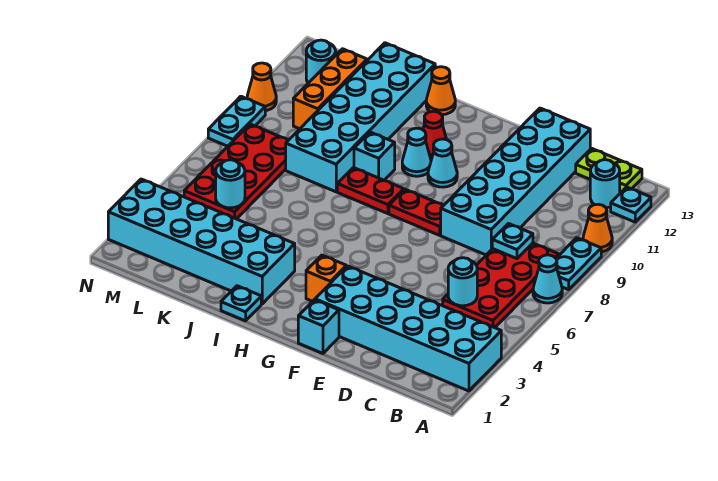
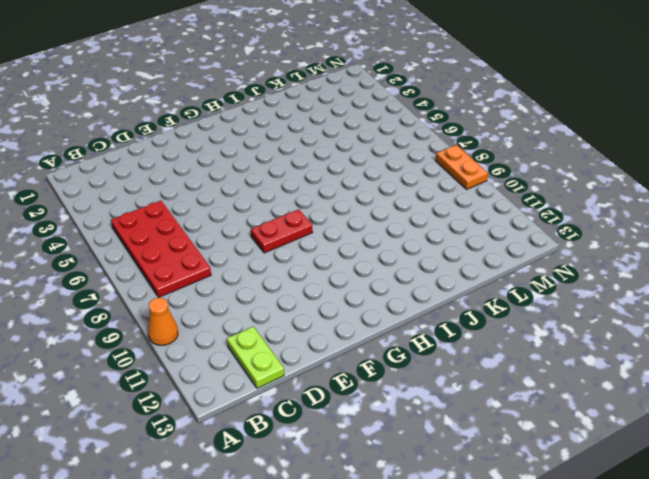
lime 1x2 plate [227,327,284,388] -> lime 1x2 plate turned to [576,148,642,192]
orange 1x2 plate [436,145,488,189] -> cyan 1x2 plate [208,96,265,146]
none -> cyan 2x6 brick [315,266,501,391]
none -> cyan 1x1 cone [533,255,562,303]
none -> cyan 1x2 plate [556,238,601,290]

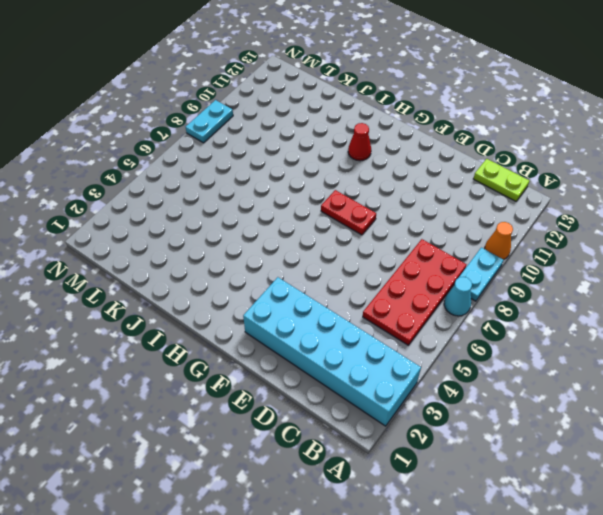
none -> cyan 1x1 plate [611,187,651,222]
none -> cyan 1x1 round brick [590,160,620,208]
none -> cyan 2x6 brick [441,108,590,255]

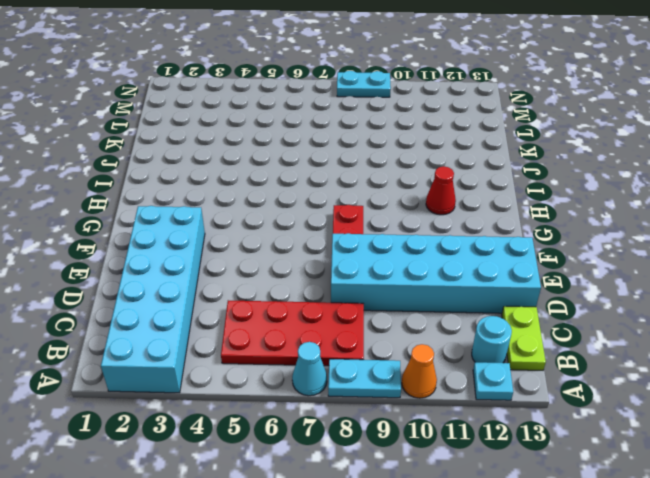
none -> cyan 1x1 brick [298,300,339,353]
none -> orange 1x1 brick [306,255,346,301]
none -> cyan 1x1 cone [428,139,457,187]

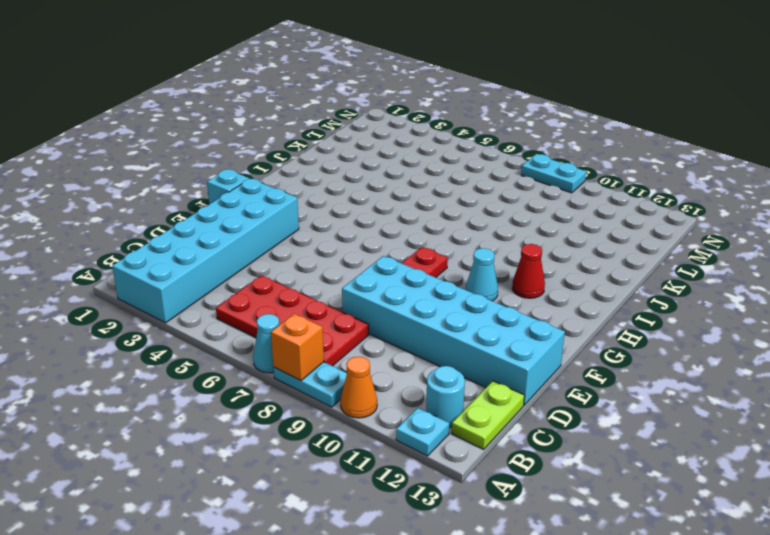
orange 1x1 brick [271,314,324,381] -> orange 1x1 brick moved to [306,255,346,301]
none -> red 1x2 plate [337,168,404,214]
none -> cyan 1x1 cone [402,128,431,176]
none -> cyan 1x1 plate [221,286,261,321]

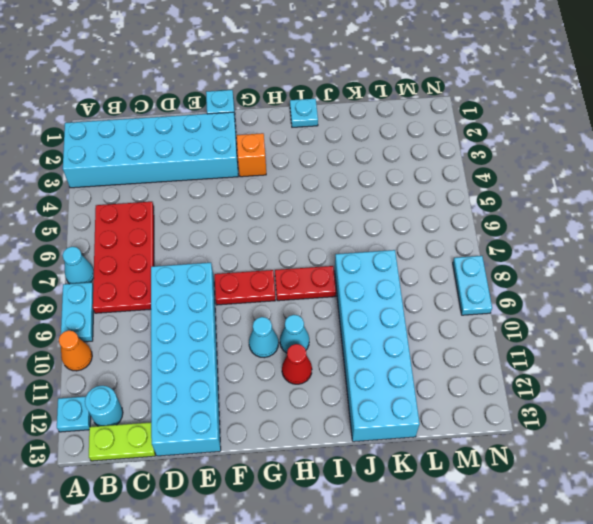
none -> cyan 2x6 brick [108,179,295,304]
none -> cyan 1x1 brick [354,132,395,180]
none -> orange 1x1 cone [426,67,455,115]

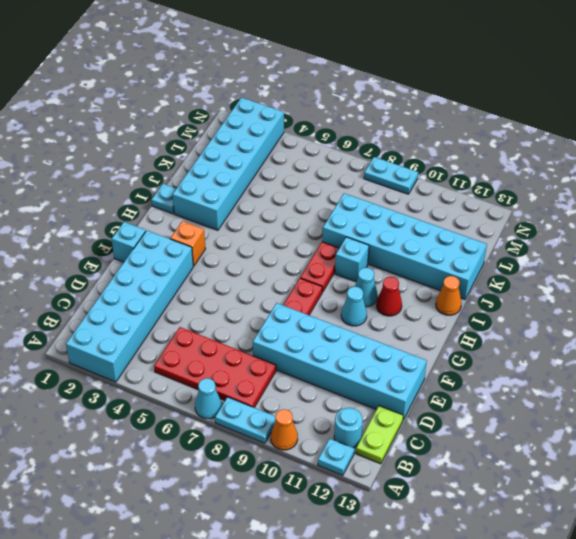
none -> red 2x4 plate [184,124,288,219]
none -> orange 1x3 brick [293,49,367,129]
none -> cyan 1x1 round brick [306,40,336,83]

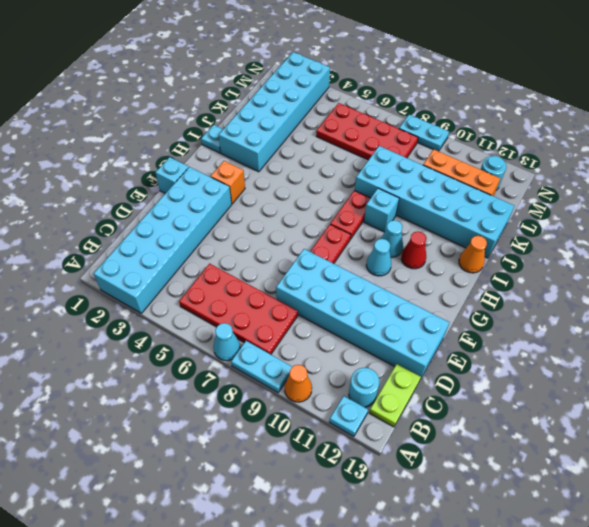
none -> orange 1x1 cone [247,63,276,111]
none -> cyan 1x1 round brick [448,258,477,306]
none -> cyan 1x1 plate [492,224,533,259]

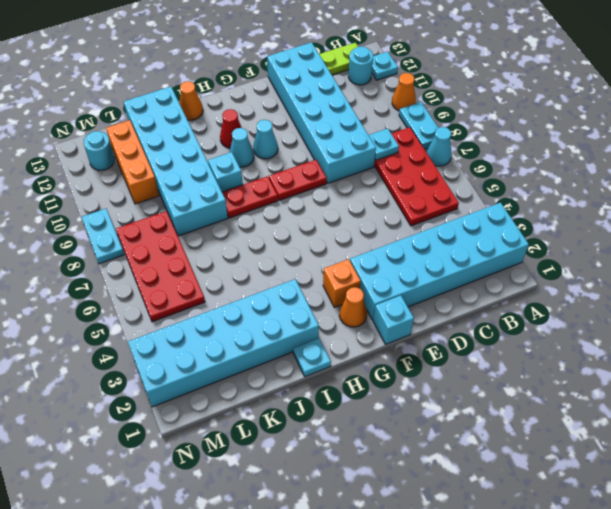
orange 1x1 cone [339,287,367,327] -> orange 1x1 cone moved to [247,63,276,111]
none -> cyan 1x1 round brick [448,258,477,306]
none -> cyan 1x1 round brick [216,160,245,208]

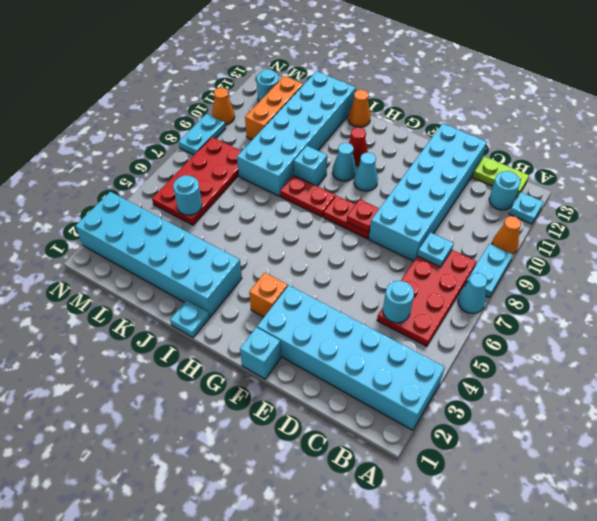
red 1x1 plate [347,199,379,232] -> none

